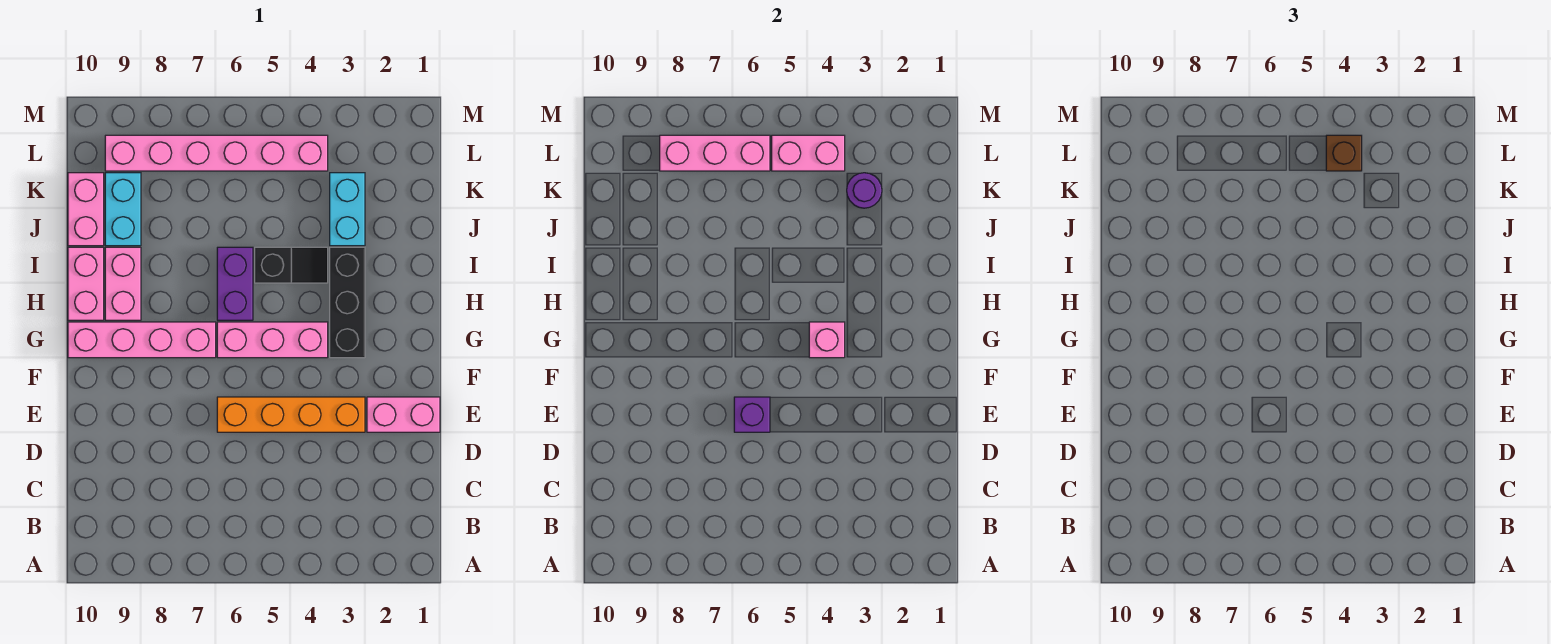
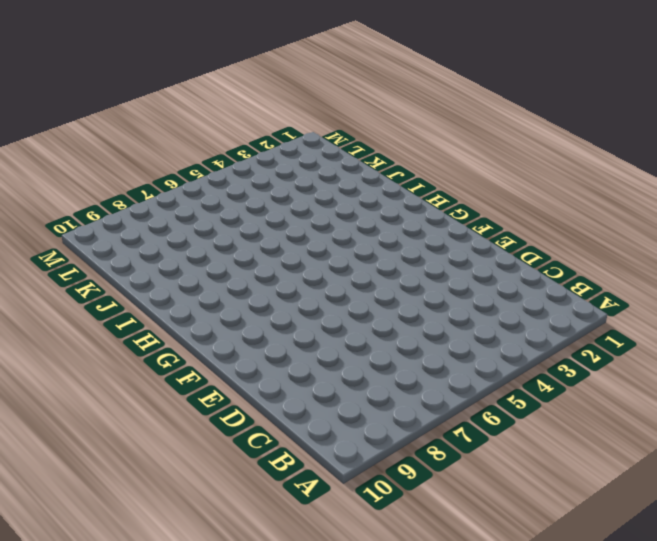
none -> pink 1x2 brick [367,397,440,432]
none -> orange 1x4 brick [217,397,365,432]
none -> black 1x3 brick [330,247,365,358]

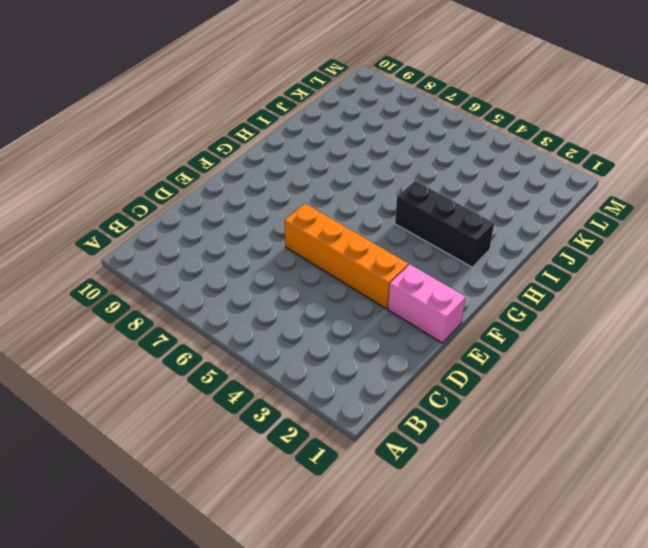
black 1x3 brick [395,181,494,267] -> black 1x3 brick turned to [330,247,365,358]
none -> pink 1x3 brick [217,322,328,358]
none -> pink 1x4 brick [68,322,216,358]
none -> purple 1x2 brick [217,247,253,320]

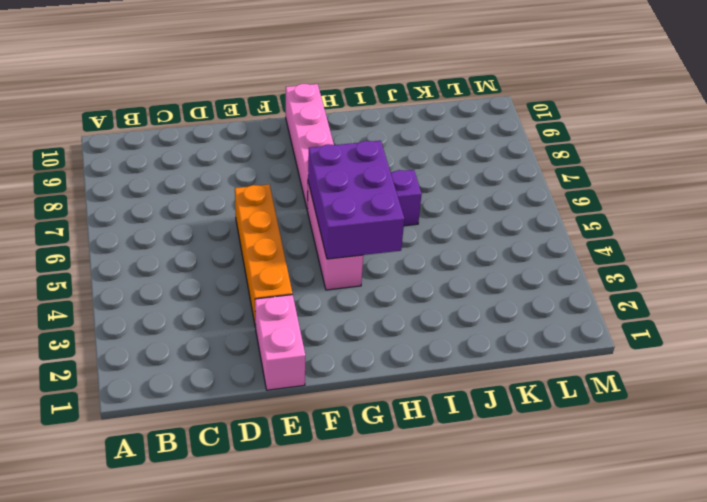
purple 2x3 brick [308,141,404,259] -> pink 1x1 brick [809,322,845,358]
none -> black 1x3 brick [330,247,365,358]
none -> pink 1x2 brick [105,247,141,320]
none -> pink 1x2 brick [68,247,104,320]

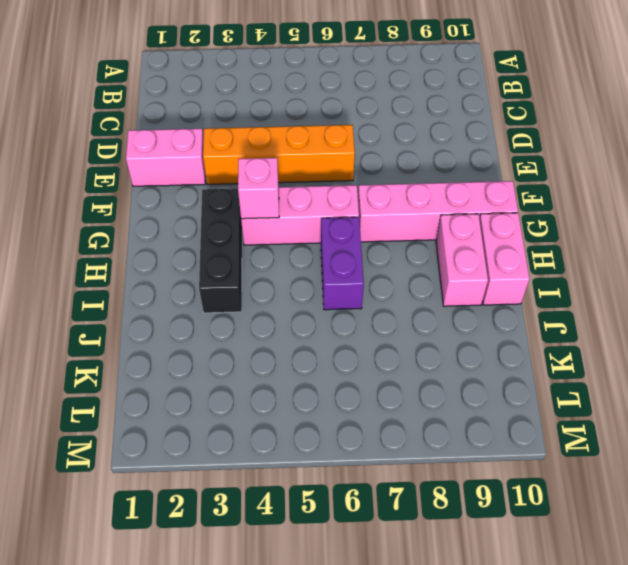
none -> black 1x2 slope [255,247,328,283]
none -> cyan 1x2 brick [330,173,365,246]
none -> cyan 1x2 brick [105,173,141,246]

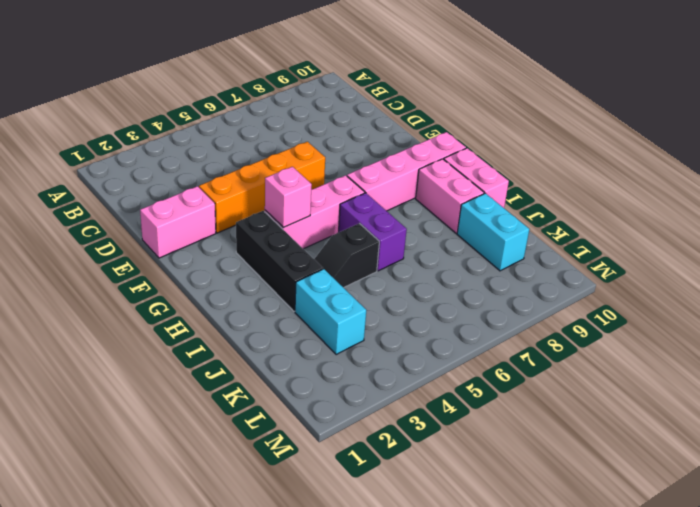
none -> pink 1x2 brick [68,173,104,246]
none -> pink 1x6 brick [105,135,328,171]
none -> purple 1x1 brick [734,397,770,432]

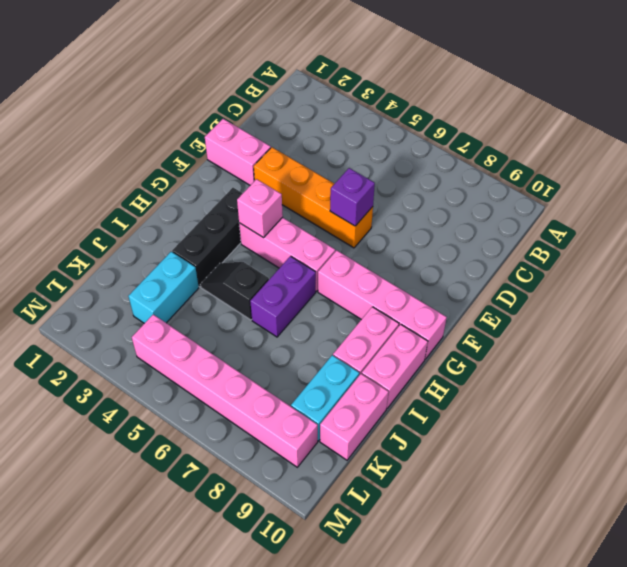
none -> purple 1x1 round brick [847,173,882,208]
none -> pink 1x2 brick [772,135,845,171]
none -> pink 1x3 brick [660,135,770,171]

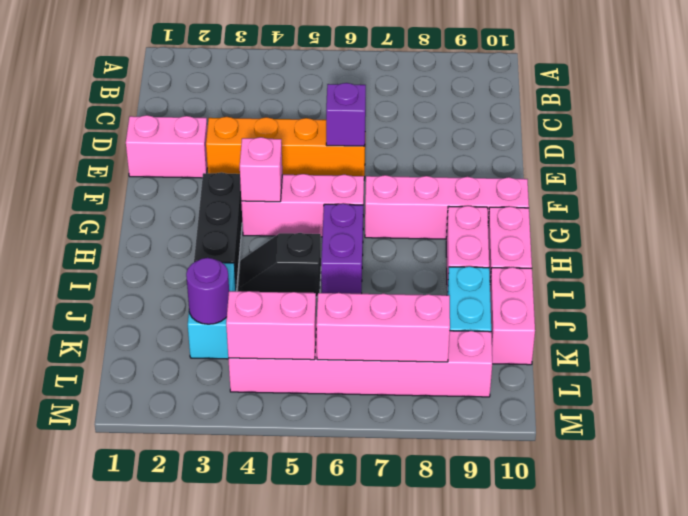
none -> brown 1x1 brick [1326,135,1362,171]

